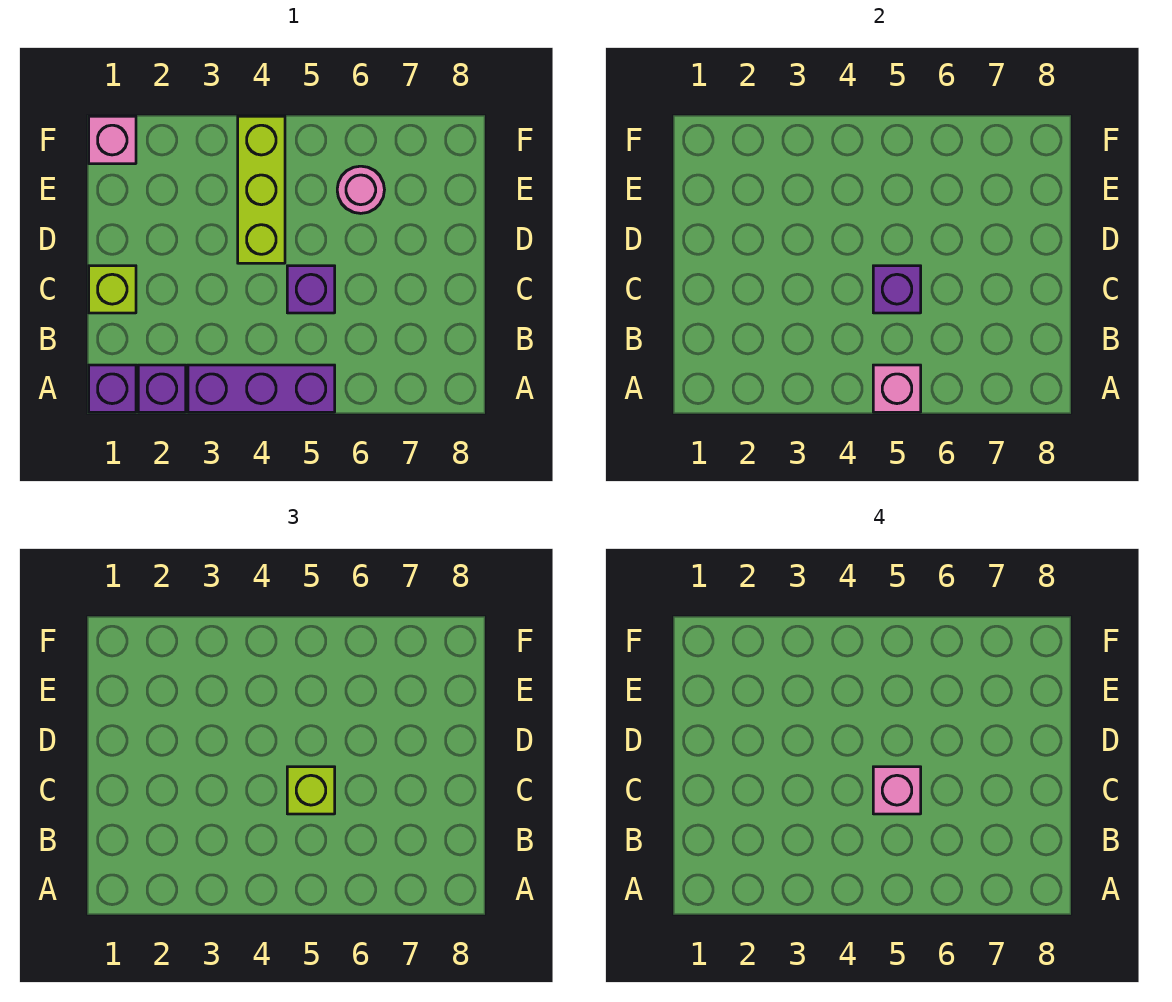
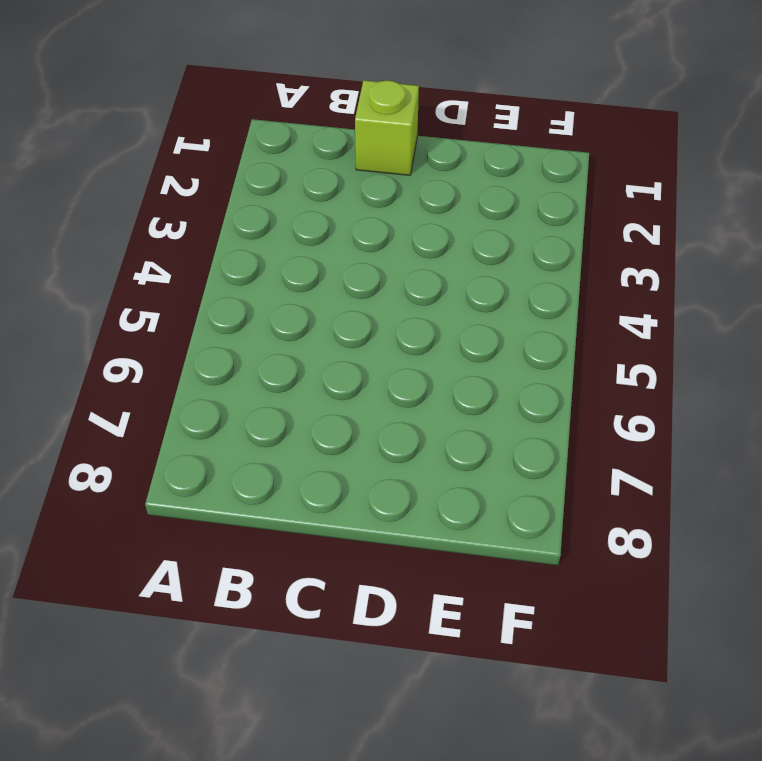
none -> purple 1x1 brick [89,365,136,412]
none -> purple 1x1 brick [138,365,186,412]
none -> purple 1x3 brick [188,365,335,412]

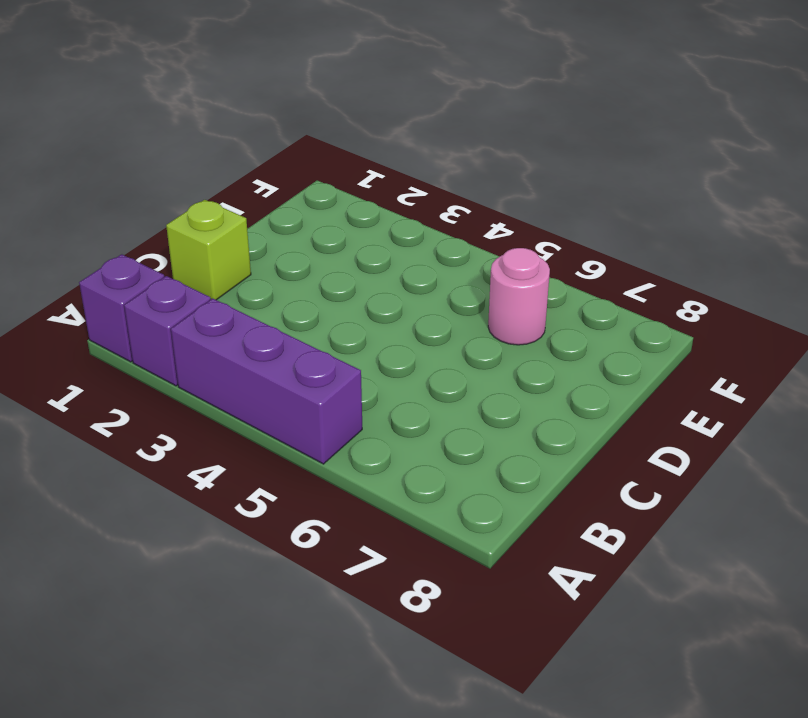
none -> purple 1x1 brick [287,266,335,313]
none -> lime 1x3 brick [238,116,285,263]
none -> pink 1x1 brick [89,116,136,164]

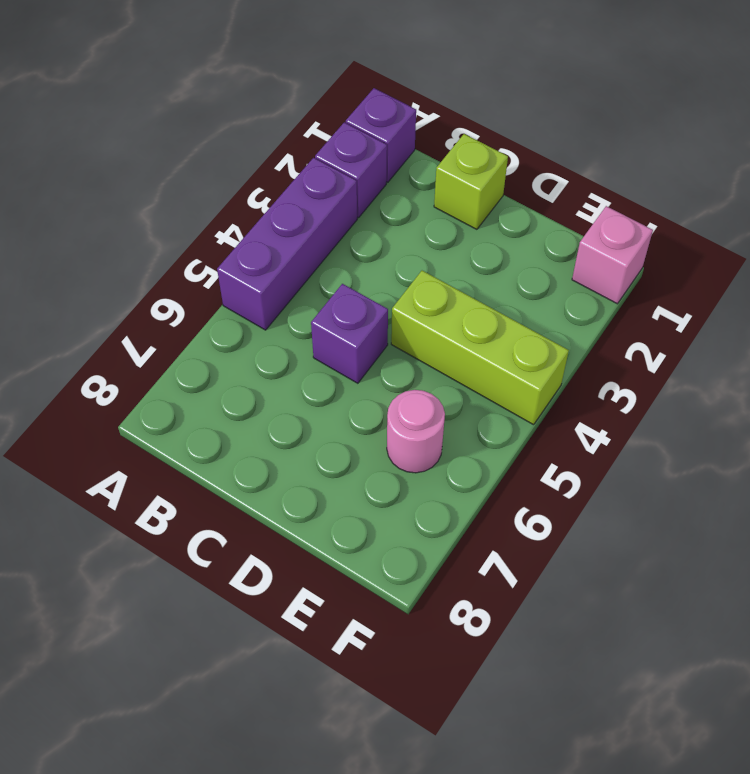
none -> pink 1x1 brick [873,365,921,412]
none -> purple 1x1 brick [873,266,921,313]
none -> lime 1x1 brick [287,767,335,814]

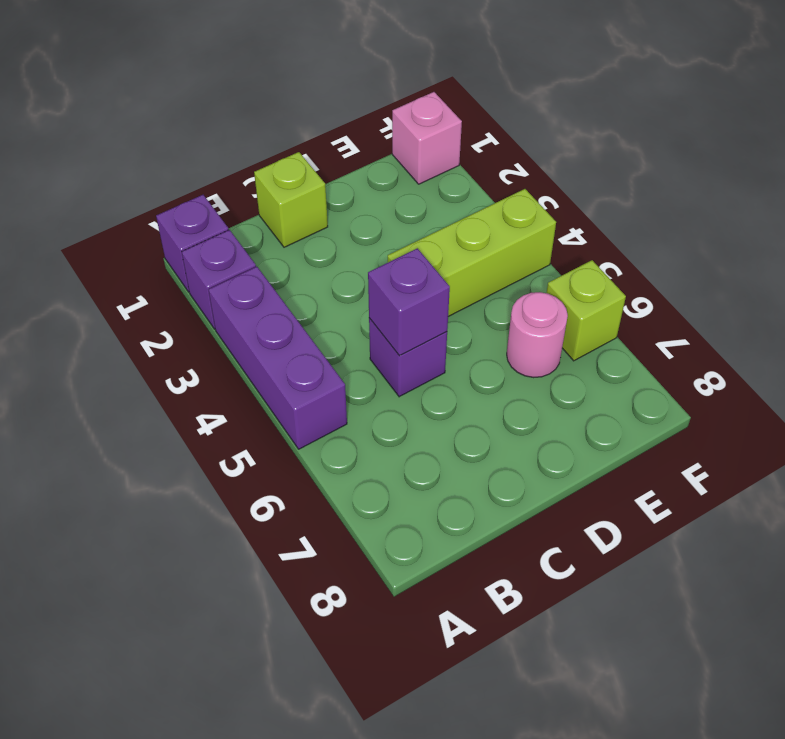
lime 1x1 brick [546,260,626,361] -> lime 1x1 brick moved to [287,767,335,814]
none -> pink 1x1 brick [873,365,921,412]
none -> pink 1x1 brick [873,767,921,814]

